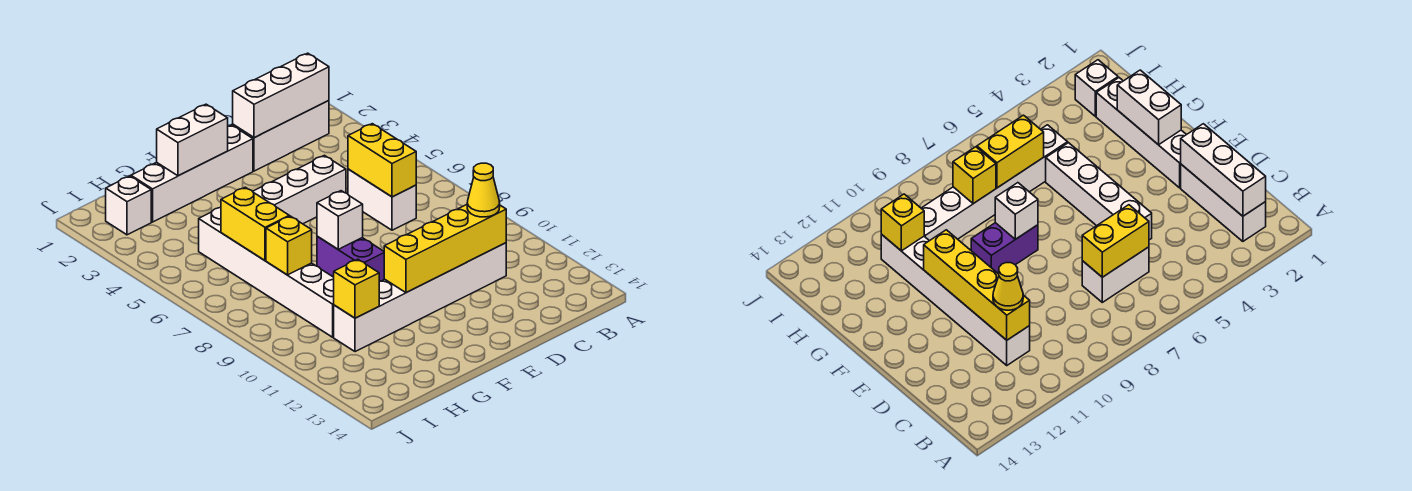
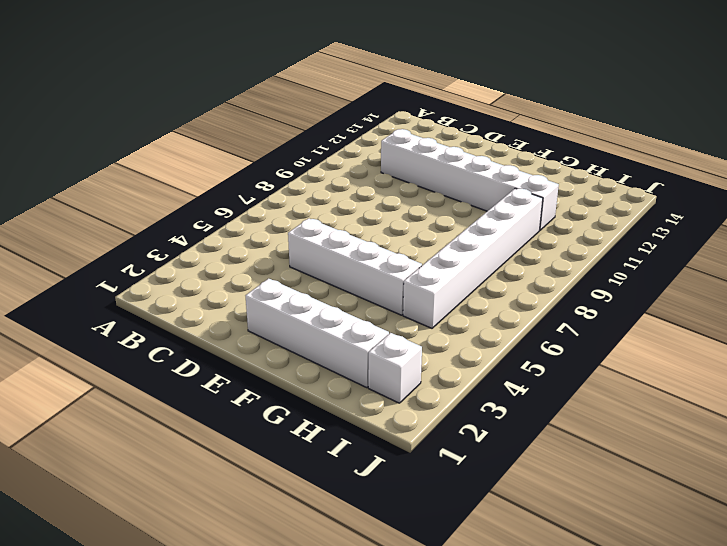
none -> white 1x3 brick [233,101,329,171]
none -> white 1x2 brick [348,169,416,230]
none -> purple 1x2 brick [317,236,384,281]

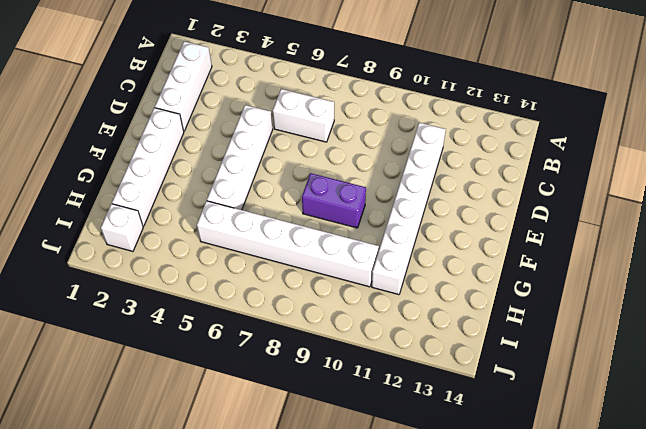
none -> white 1x3 brick [233,53,329,138]
none -> yellow 1x2 brick [348,124,416,197]
none -> yellow 1x4 brick [384,205,506,293]

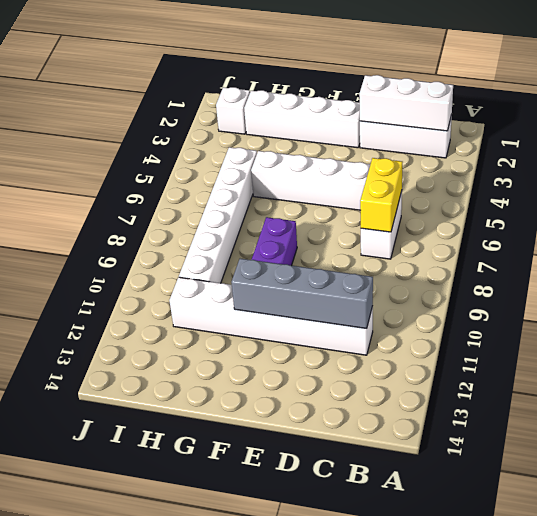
grey 1x4 brick [231,259,373,329] -> yellow 1x4 brick [384,205,506,293]
none -> white 1x2 brick [157,104,228,176]
none -> white 1x1 brick [317,191,363,249]
none -> yellow 1x2 brick [221,187,289,260]

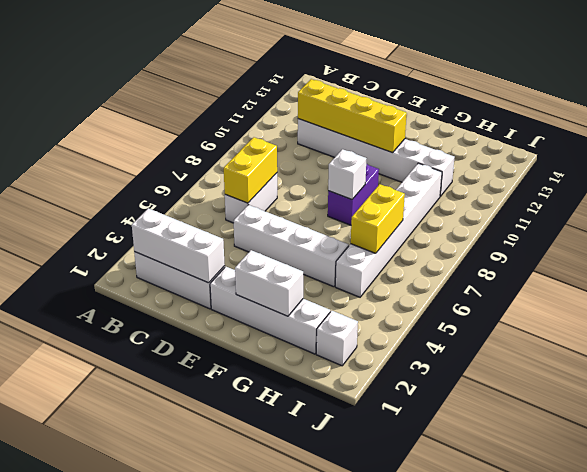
none -> yellow 1x1 brick [266,216,312,275]
none -> yellow 1x1 brick [334,259,379,318]
none -> yellow 1x1 cone [467,163,500,217]

